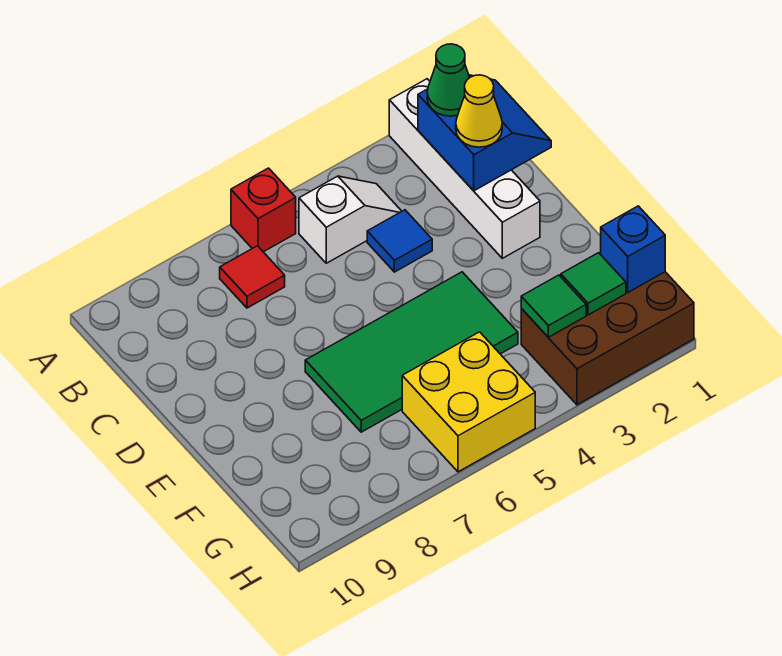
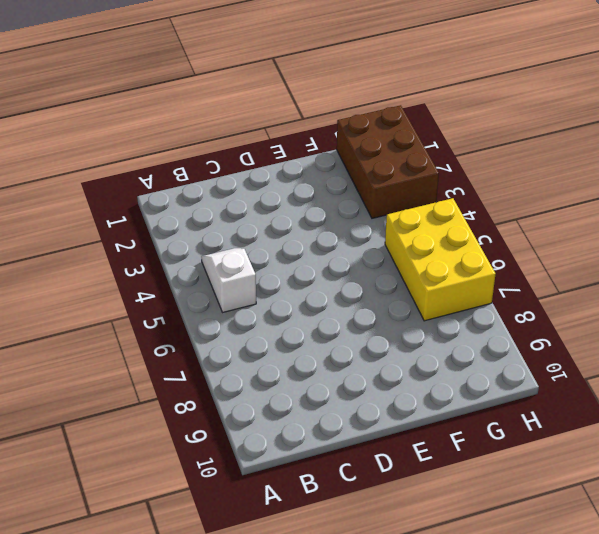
yellow 2x3 brick [385,198,495,321] -> yellow 2x2 brick [402,332,535,472]
none -> white 1x4 brick [389,79,540,258]
none -> red 1x1 brick [231,168,296,252]
none -> red 1x1 tile [220,246,285,308]

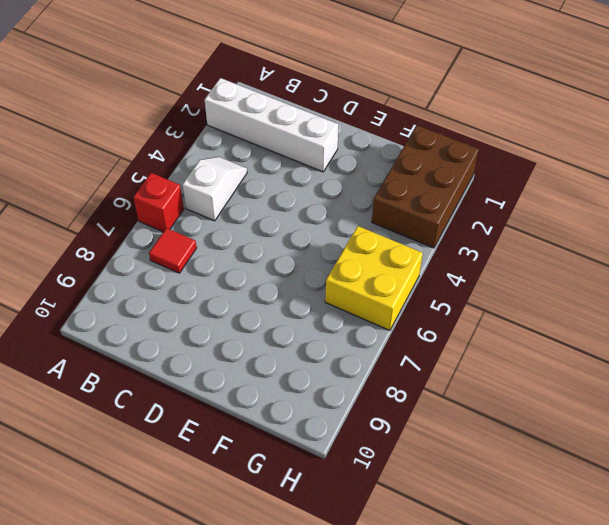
none -> blue 1x1 tile [367,210,432,272]
none -> green 2x4 tile [305,272,518,432]
none -> blue 2x2 slope [418,75,551,191]

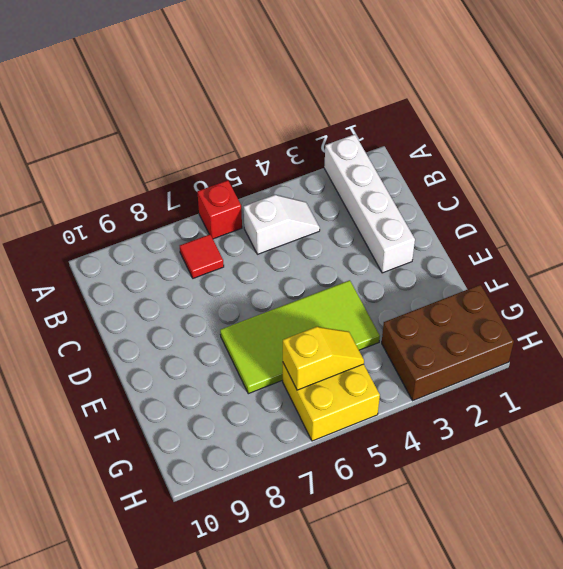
lime 2x4 tile [220,280,380,394] -> green 2x4 tile [305,272,518,432]
yellow 1x2 slope [283,327,364,390] -> none
none -> blue 1x1 tile [367,210,432,272]
none -> blue 2x2 slope [418,75,551,191]
none -> blue 1x1 brick [601,206,665,292]

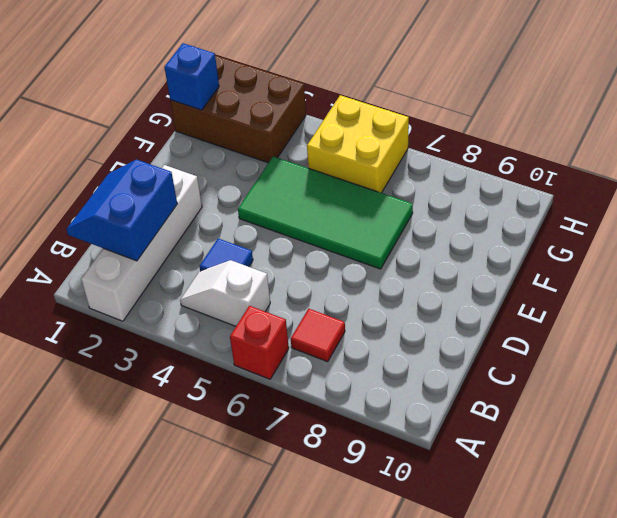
none -> green 1x1 tile [561,253,626,315]
none -> green 1x1 tile [521,275,586,337]
none -> green 1x1 cone [427,44,470,116]

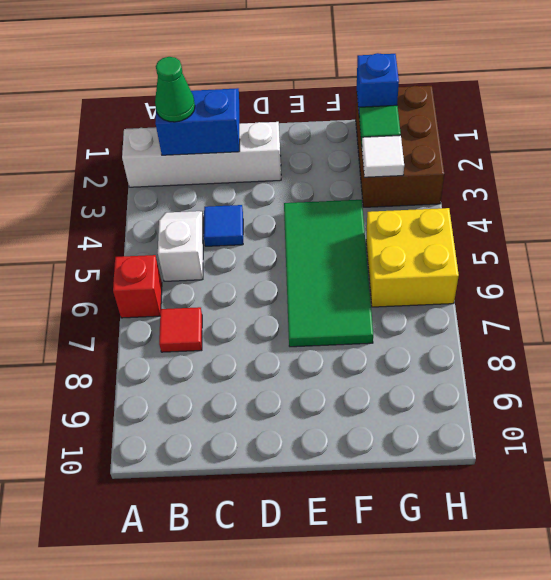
white 1x1 tile [362,135,404,177] -> green 1x1 tile [521,275,586,337]
none -> yellow 1x1 cone [456,75,502,147]

